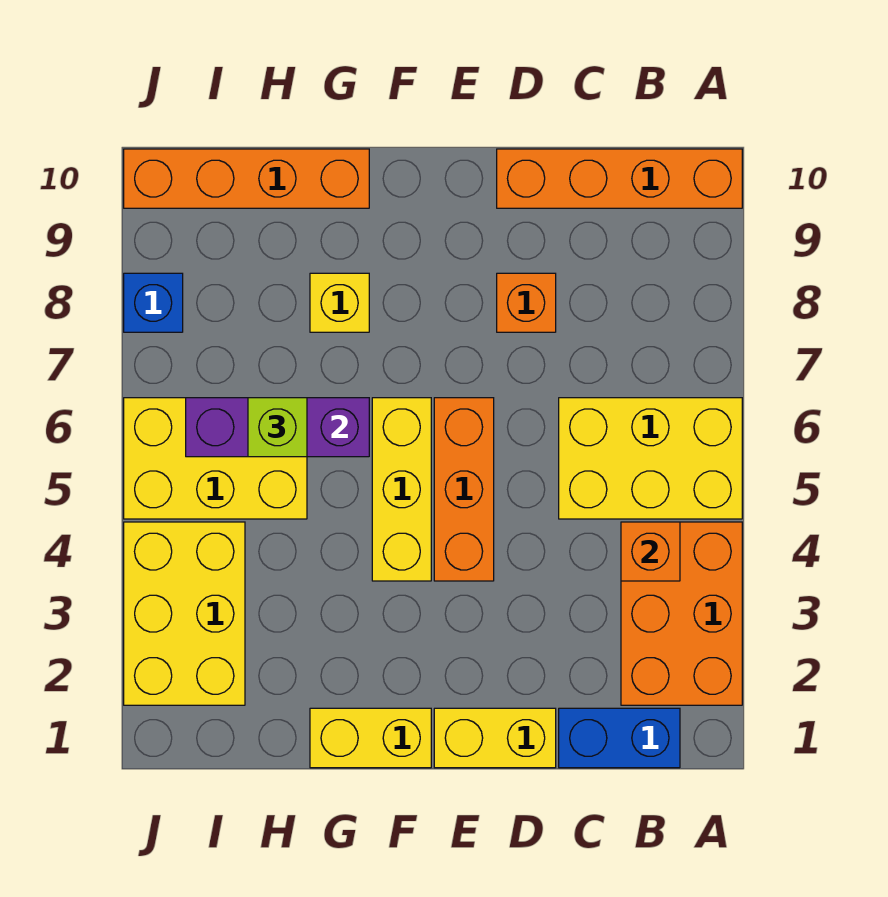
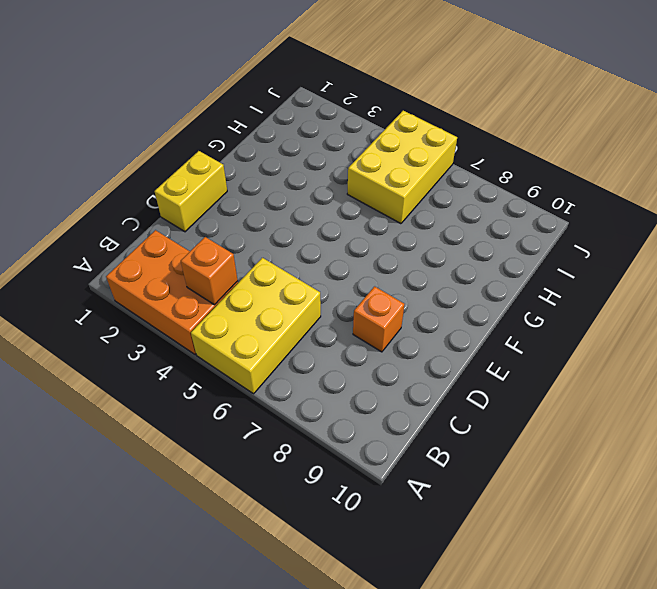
none -> orange 1x4 brick [497,149,742,208]
none -> blue 1x2 brick [559,708,680,768]
none -> orange 1x3 brick [434,398,494,581]

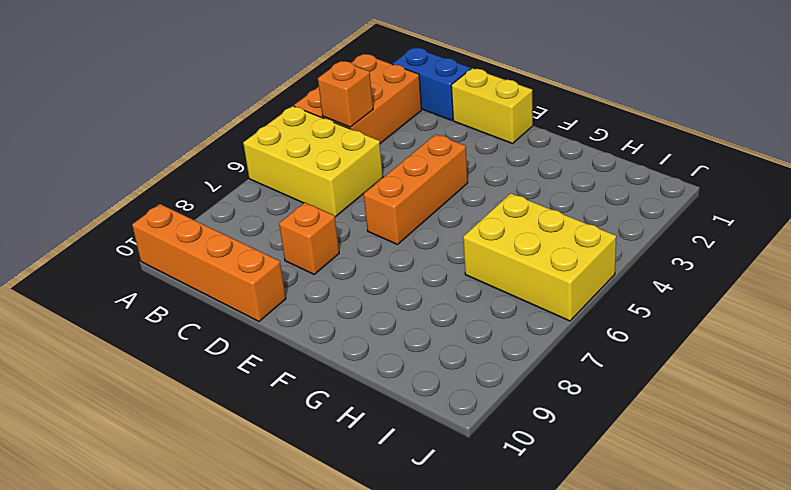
none -> yellow 1x2 brick [310,708,431,768]
none -> yellow 1x3 brick [372,398,431,581]
none -> yellow 1x1 brick [310,273,369,332]

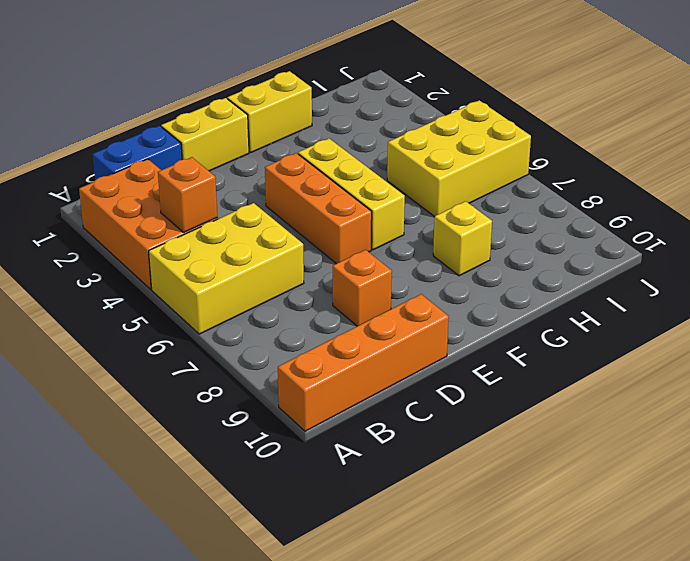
none -> orange 1x4 brick [124,149,369,208]
none -> yellow 2x3 brick [124,522,245,705]
none -> blue 1x1 brick [124,273,183,332]

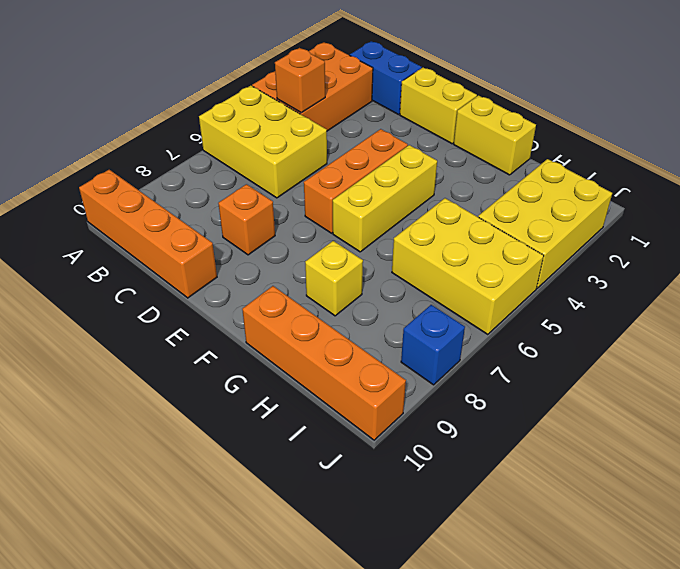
none -> purple 1x3 brick [186,398,369,457]
none -> lime 1x1 brick [248,398,307,457]

